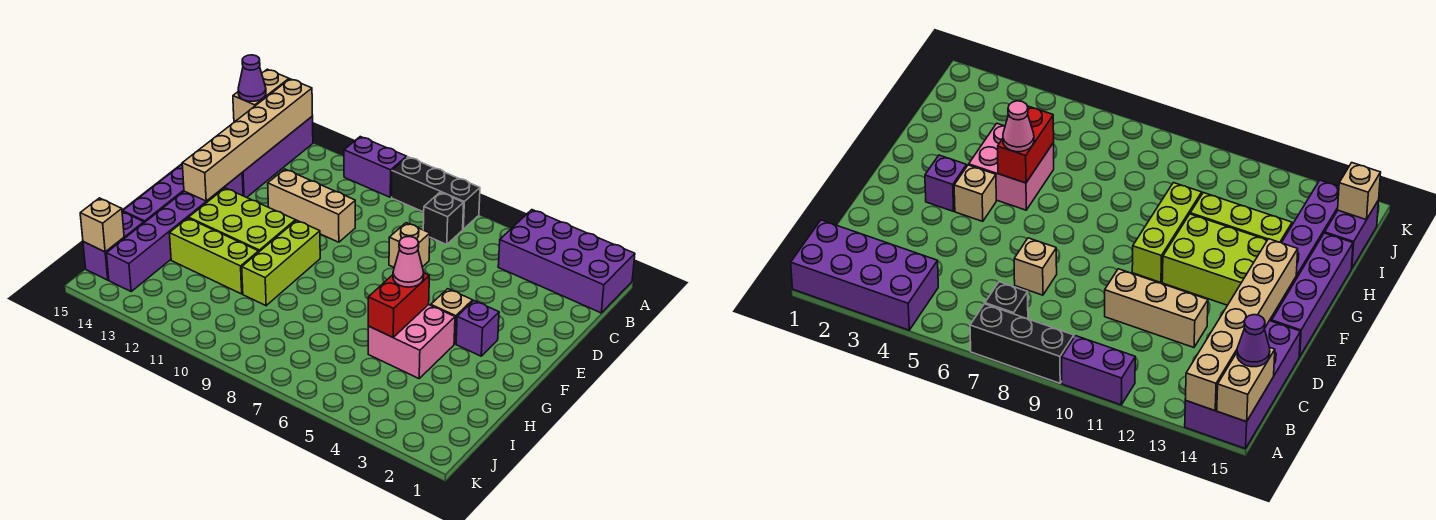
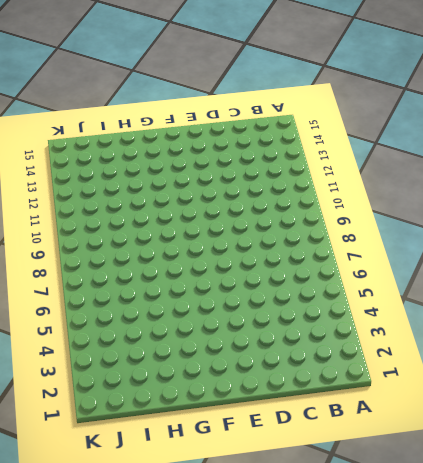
none -> purple 2x4 brick [498,210,635,313]
none -> black 1x3 brick [392,157,480,229]
none -> purple 1x2 brick [344,137,407,197]

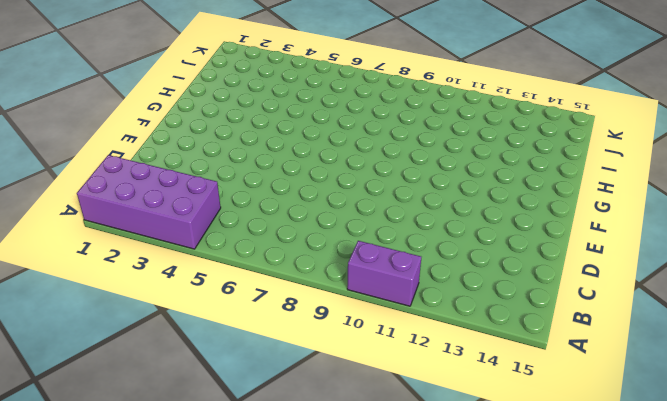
none -> black 1x3 brick [392,157,480,229]
none -> purple 2x4 brick [242,116,313,198]
none -> black 1x1 brick [423,192,464,244]

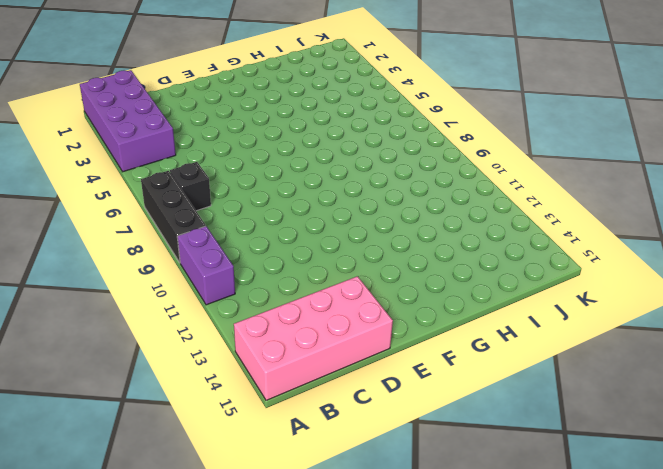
pink 2x4 brick [234,276,393,400] -> purple 2x4 brick [242,116,313,198]
none -> tan 1x1 brick [389,223,430,267]
none -> tan 1x3 brick [268,169,355,242]
none -> purple 1x6 brick [106,173,243,291]

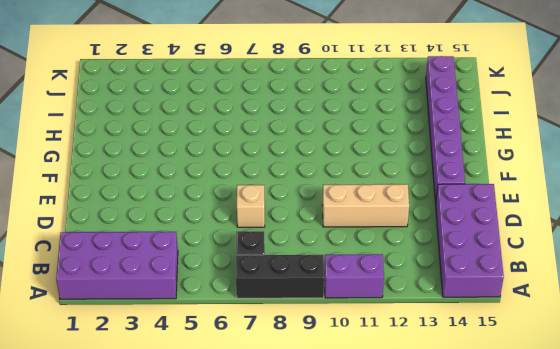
none -> purple 1x4 brick [123,165,184,223]
none -> purple 1x1 brick [456,301,499,356]
none -> tan 1x1 brick [431,289,473,344]

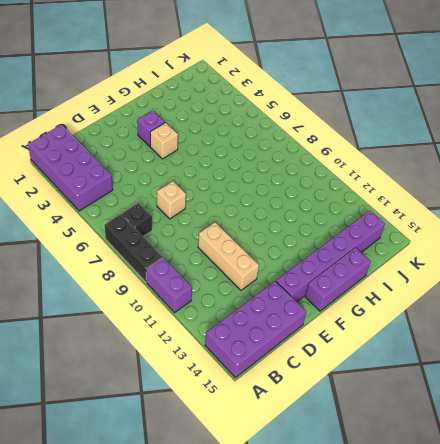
purple 1x3 brick [305,248,371,311] -> purple 1x4 brick [123,165,184,223]
none -> lime 1x3 brick [242,220,320,306]
none -> lime 2x3 brick [189,188,296,252]
none -> pink 2x2 brick [368,305,455,378]

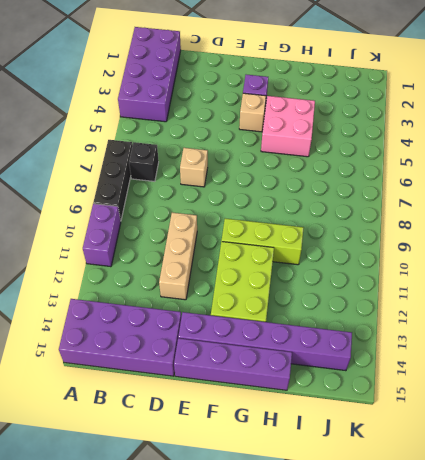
none -> lime 1x3 brick [169,218,259,294]
none -> purple 1x2 brick [83,212,144,280]
none -> tan 1x6 brick [182,79,313,201]

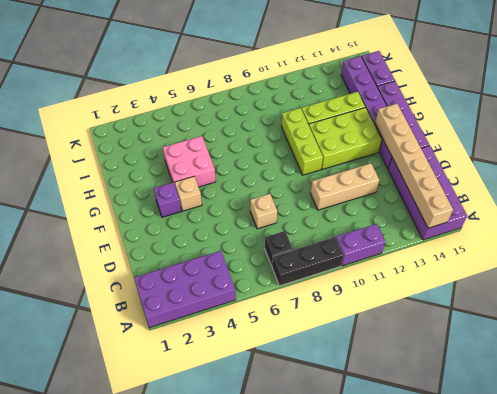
none -> tan 1x2 brick [233,69,289,122]
none -> red 1x2 brick [368,273,429,337]
none -> tan 1x1 brick [80,198,124,252]

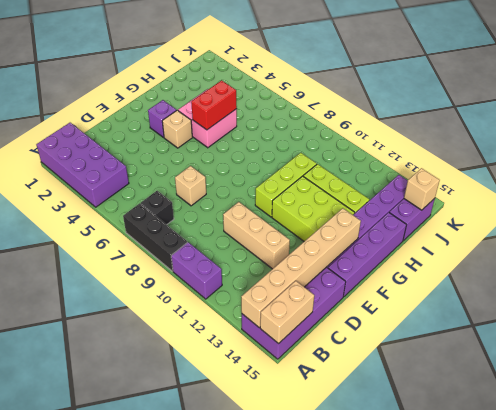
none -> purple 1x1 cone [238,55,266,101]
none -> pink 1x1 cone [393,237,424,287]

